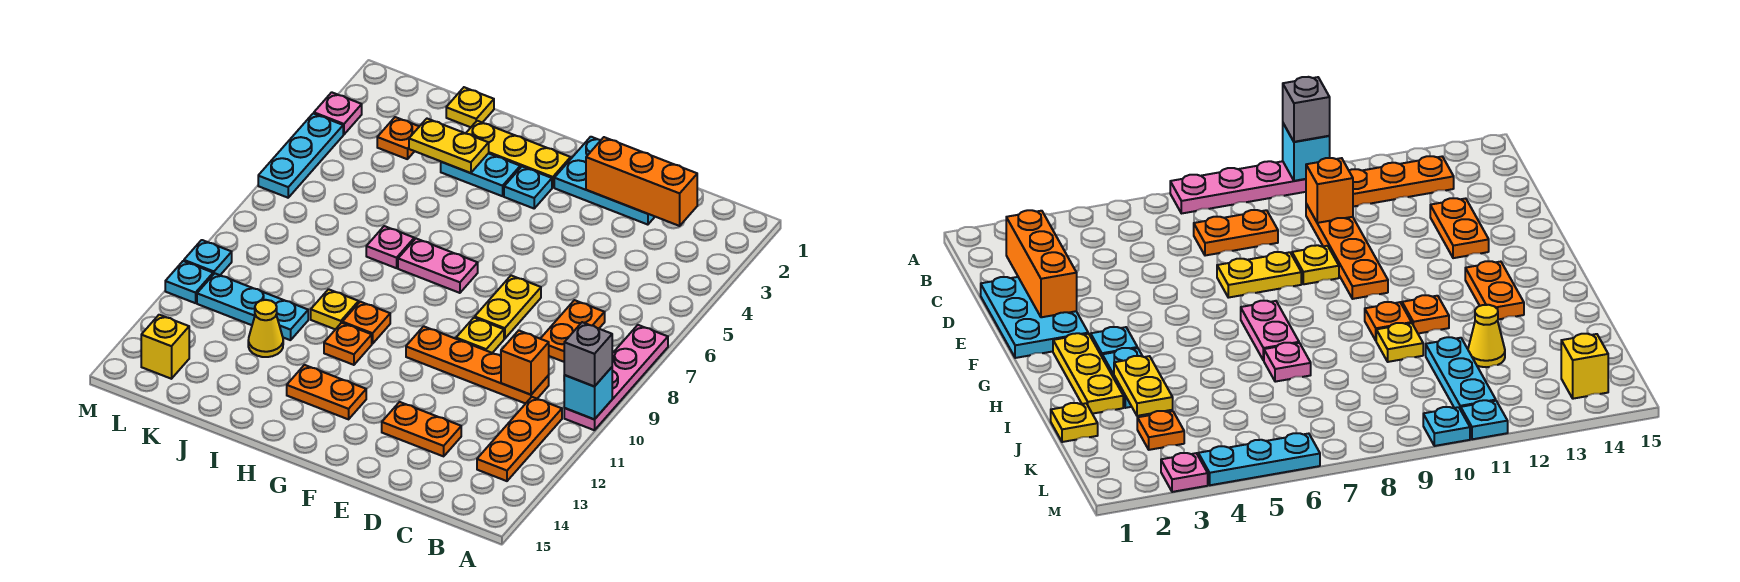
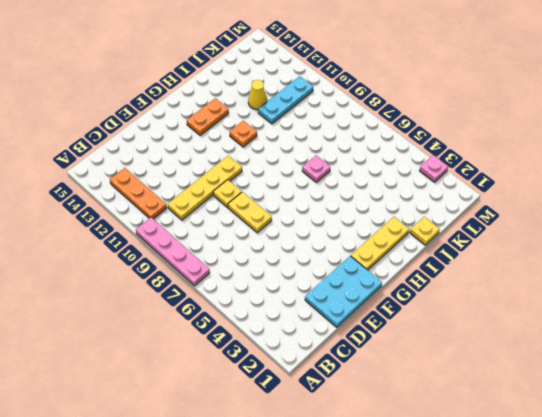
yellow 1x4 plate [168,156,242,220] -> orange 1x4 plate [406,326,549,404]
none -> orange 1x2 plate [540,300,605,362]
none -> orange 1x2 plate [382,402,461,456]
none -> cyan 1x1 plate [504,167,552,208]
none -> pink 1x2 plate [398,239,478,293]

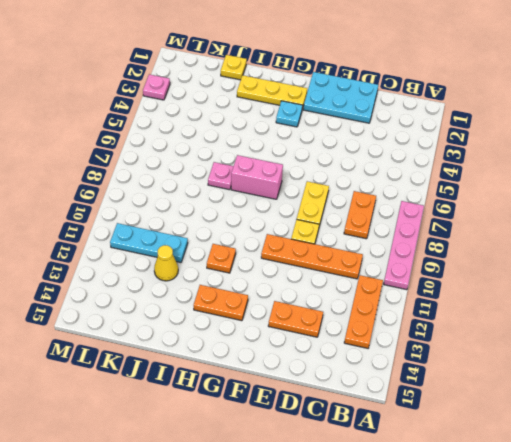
pink 1x2 brick [231,155,283,199] -> pink 1x2 plate [398,239,478,293]
none -> cyan 1x2 plate [441,153,520,196]
none -> orange 1x1 plate [342,302,390,344]
none -> yellow 1x1 plate [311,289,359,329]
none -> orange 1x1 plate [377,117,419,159]

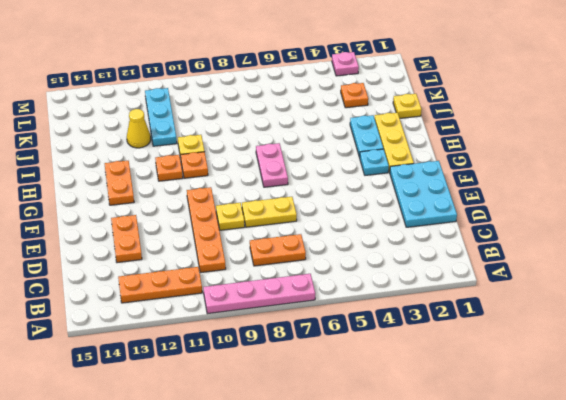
none -> pink 1x1 plate [366,226,414,268]
none -> yellow 1x1 brick [141,315,189,379]
none -> cyan 1x3 plate [258,113,343,198]
none -> cyan 1x1 plate [184,240,232,275]

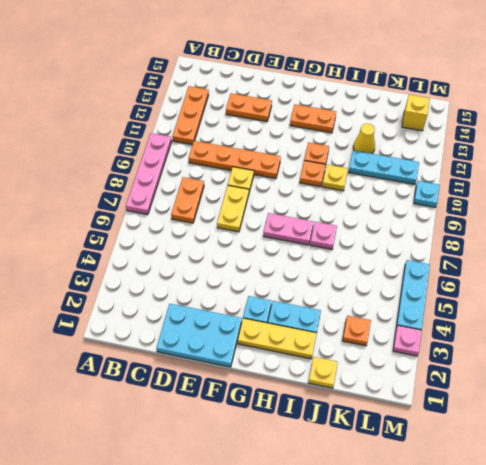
none -> cyan 1x1 plate [165,261,213,303]
none -> cyan 1x1 brick [564,367,612,419]
none -> orange 1x3 brick [586,137,697,226]
none -> orange 1x1 brick [501,331,549,395]

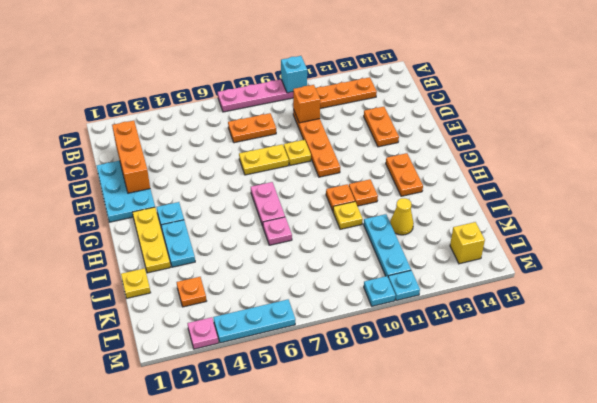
none -> yellow 1x2 plate [409,119,489,173]
none -> grey 1x1 brick [564,322,612,387]

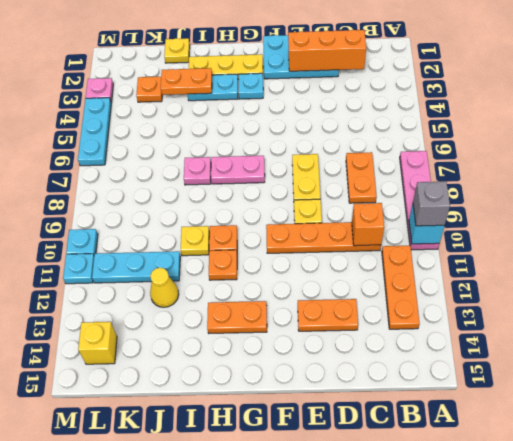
orange 1x2 plate [161,68,212,95] -> yellow 1x2 plate [409,119,489,173]

